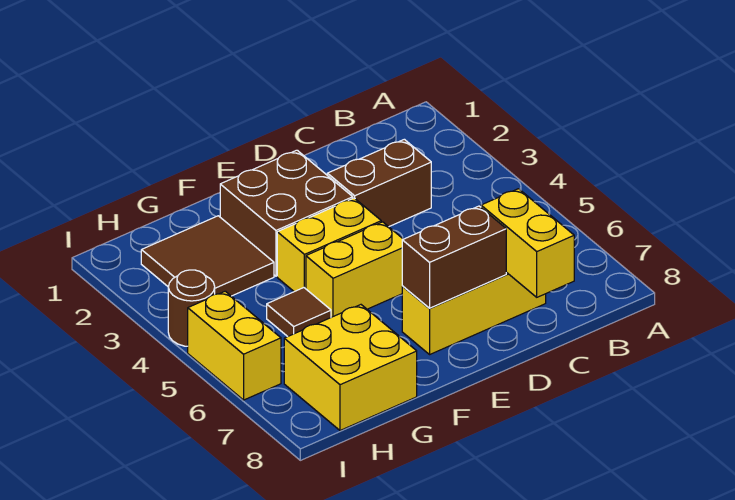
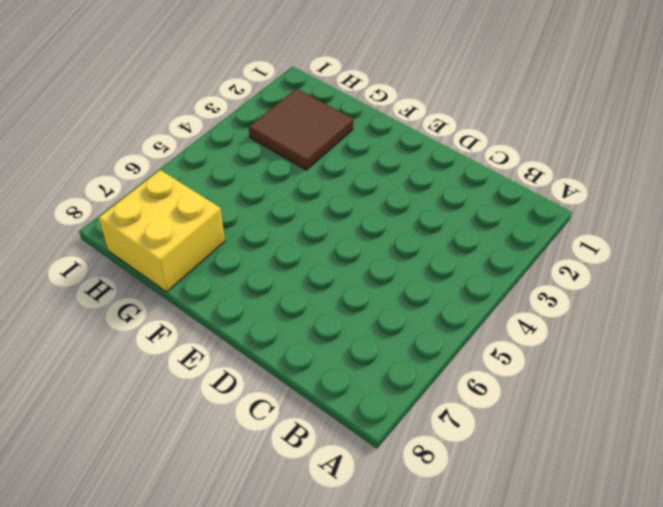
none -> brown 1x2 brick [327,139,431,227]
none -> yellow 1x3 brick [402,272,546,354]
none -> brown 2x2 brick [220,150,353,276]

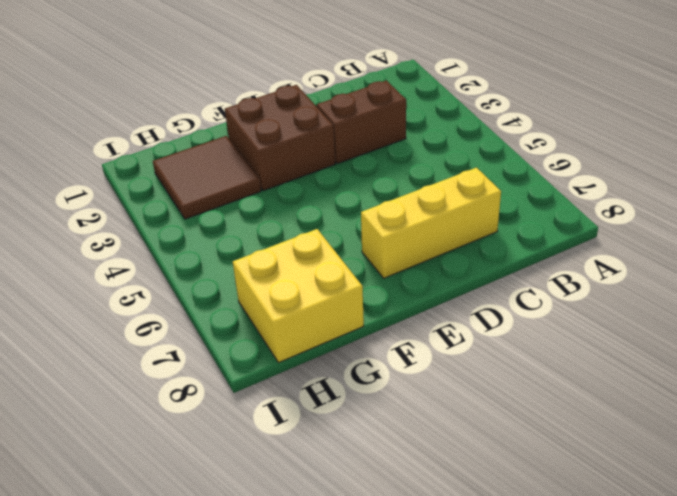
none -> yellow 1x2 brick [277,198,381,292]
none -> yellow 1x2 brick [306,222,403,317]
none -> brown 1x1 tile [267,288,331,337]

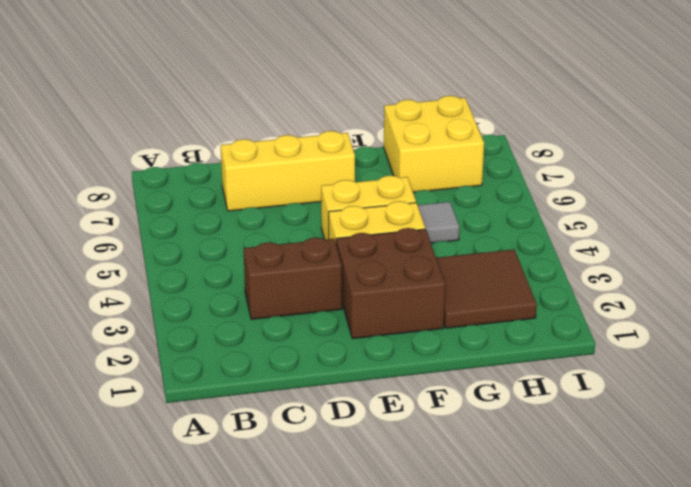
grey 1x1 tile [418,202,459,243] -> brown 1x1 tile [267,288,331,337]
none -> brown 1x1 round brick [168,270,215,346]
none -> yellow 1x2 brick [188,291,281,400]
none -> yellow 1x2 brick [481,189,574,297]

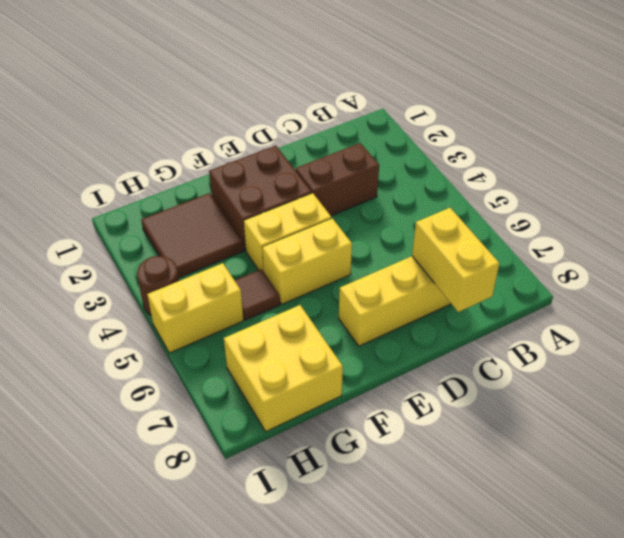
yellow 1x2 brick [147,263,243,353] -> yellow 1x2 brick turned to [188,291,281,400]
none -> brown 1x2 brick [402,206,506,308]

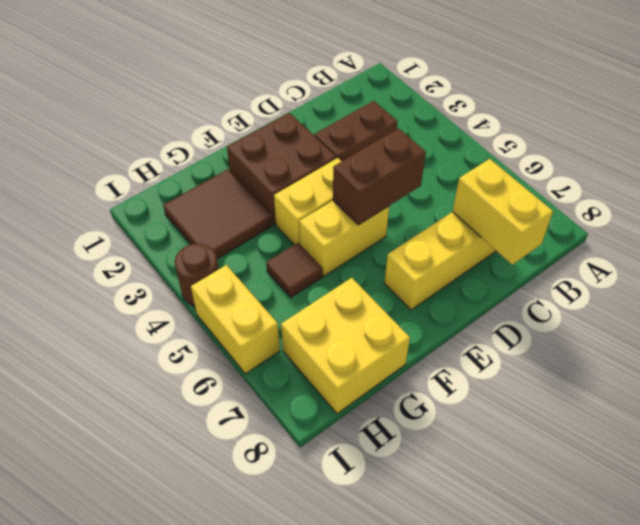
brown 1x2 brick [333,128,426,225] -> brown 1x2 brick moved to [402,206,506,308]

